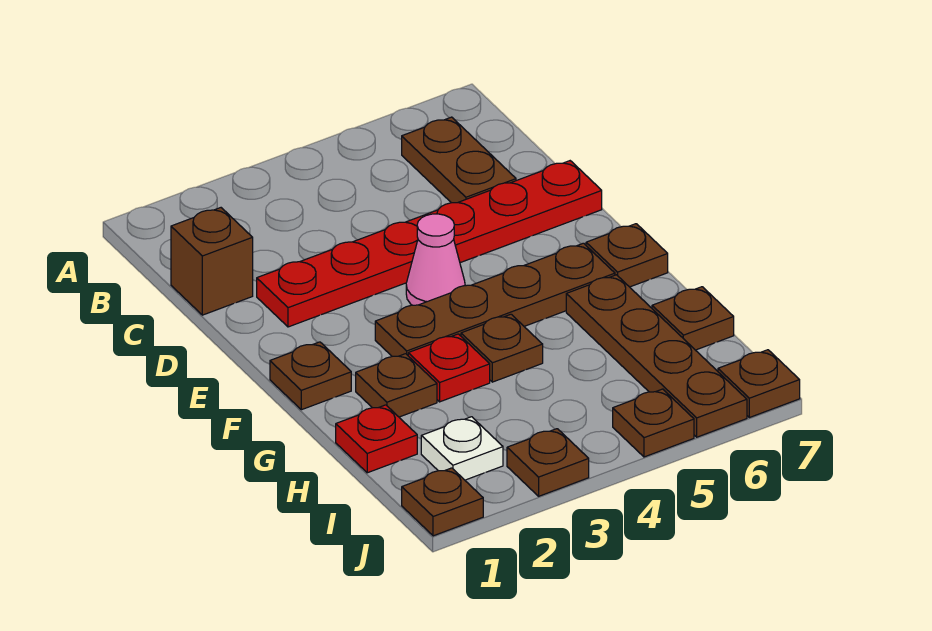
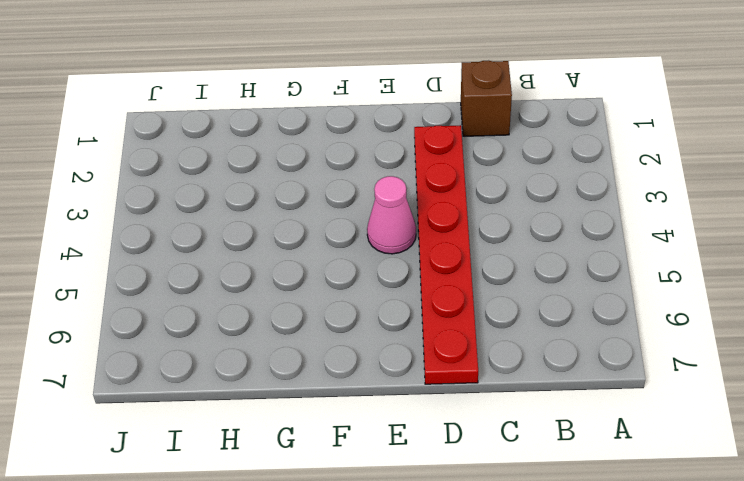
none -> brown 1x2 plate [402,117,516,203]
none -> brown 1x1 plate [270,342,351,410]
none -> brown 1x4 plate [375,243,615,356]

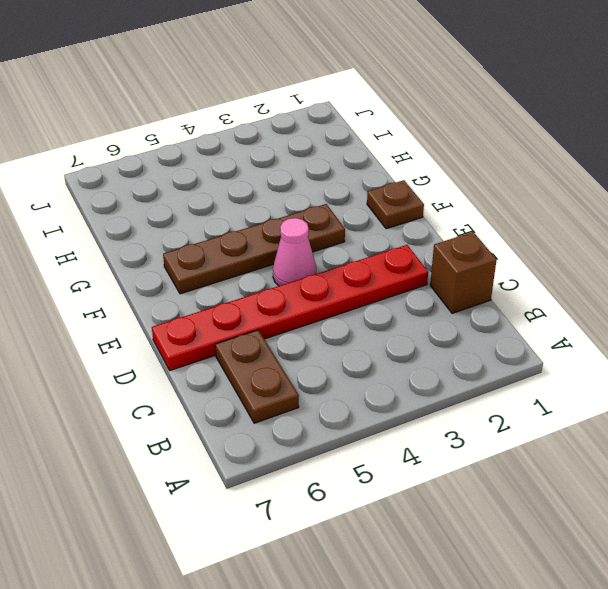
none -> brown 1x1 plate [586,224,668,287]
none -> brown 1x1 plate [356,354,437,417]
none -> red 1x1 plate [408,334,490,402]

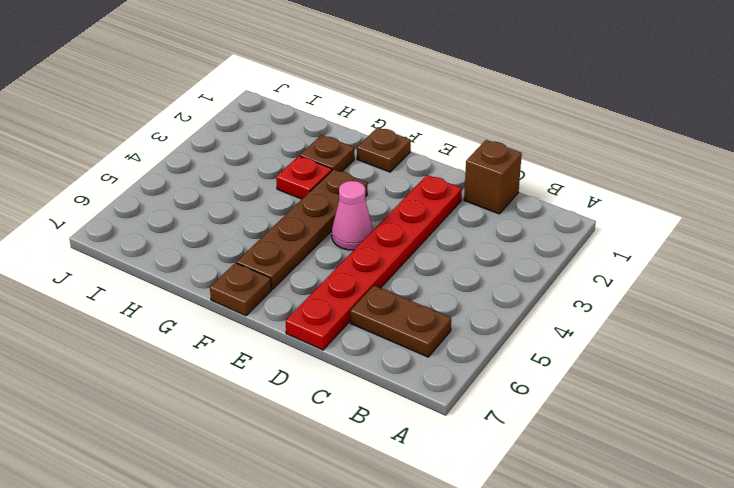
none -> brown 1x1 plate [461,314,543,382]
none -> brown 1x4 plate [566,275,747,437]
none -> red 1x1 plate [336,405,417,473]

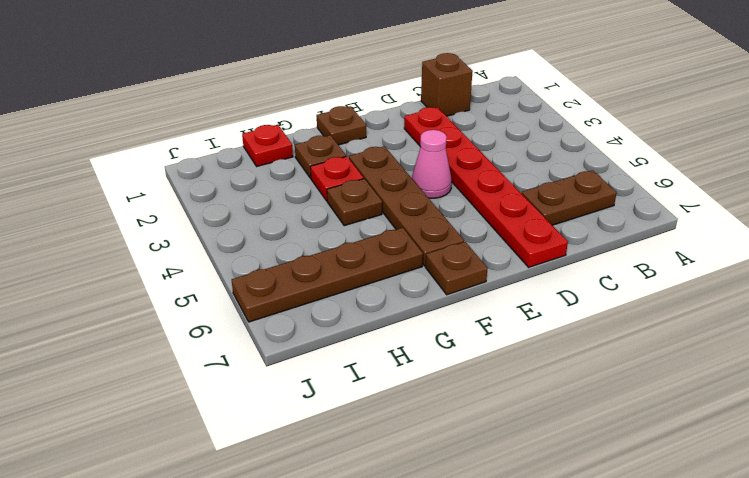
none -> brown 1x1 plate [652,287,734,350]
none -> white 1x1 plate [421,417,503,480]
none -> brown 1x1 plate [402,468,483,536]

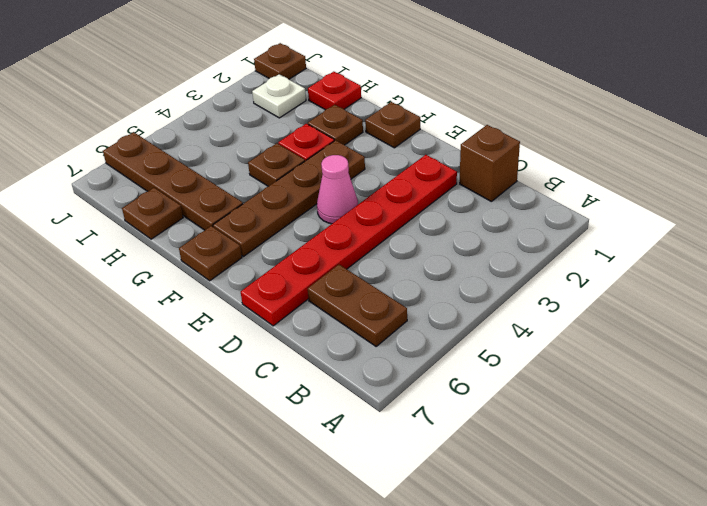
none -> brown 1x1 plate [507,429,589,496]
none -> brown 1x1 plate [613,389,694,457]
none -> brown 1x1 plate [718,350,800,418]

